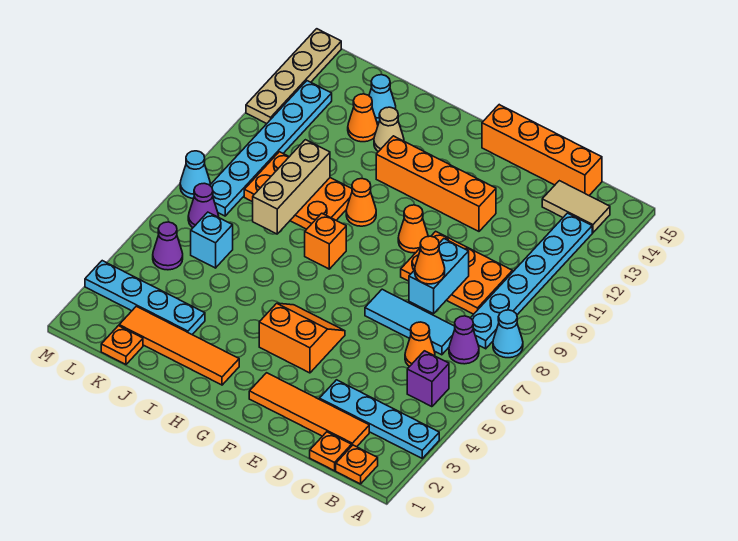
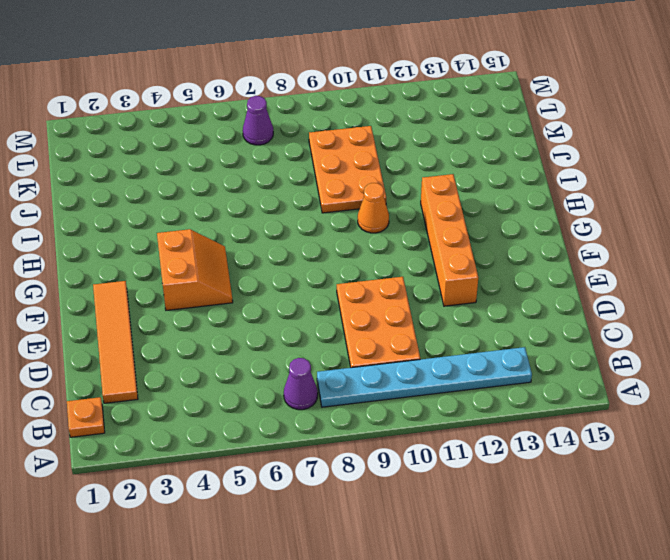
none -> cyan 1x4 plate [319,380,439,458]
none -> cyan 1x1 cone [493,310,523,358]
none -> purple 1x1 brick [407,351,449,407]
none -> tan 1x2 tile [542,181,610,233]

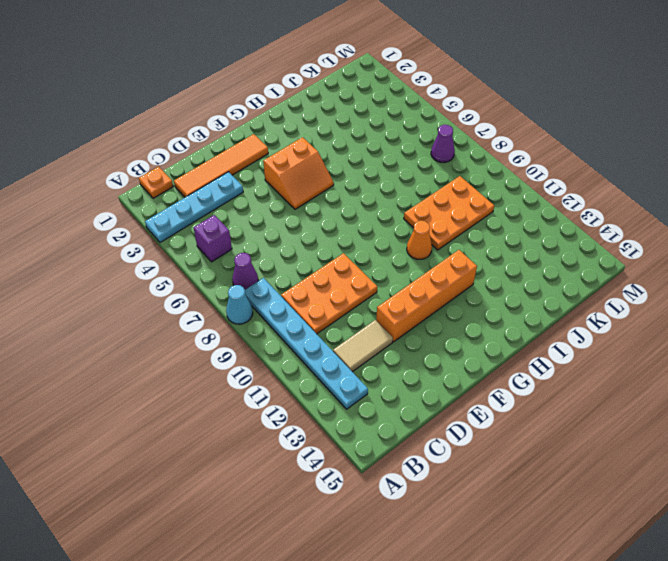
tan 1x2 tile [333,320,393,372] -> tan 1x2 tile moved to [542,181,610,233]
none -> orange 1x1 plate [310,432,352,471]
none -> orange 1x1 cone [405,322,435,367]
none -> cyan 1x3 tile [365,289,455,355]
none -> orange 1x4 brick [482,105,602,195]

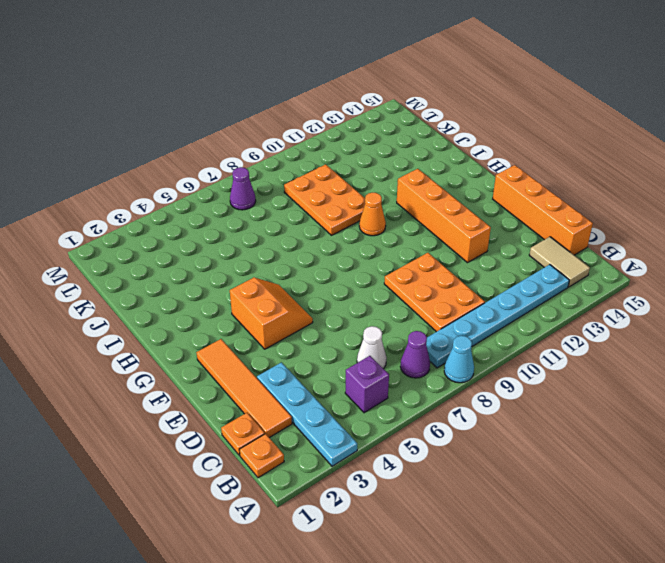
white 1x1 cone [357,326,387,369] -> orange 1x1 cone [405,322,435,367]
none -> cyan 1x3 tile [365,289,455,355]
none -> orange 1x1 cone [398,205,428,253]
none -> orange 1x4 tile [119,306,239,385]
none -> orange 1x1 brick [305,213,346,269]

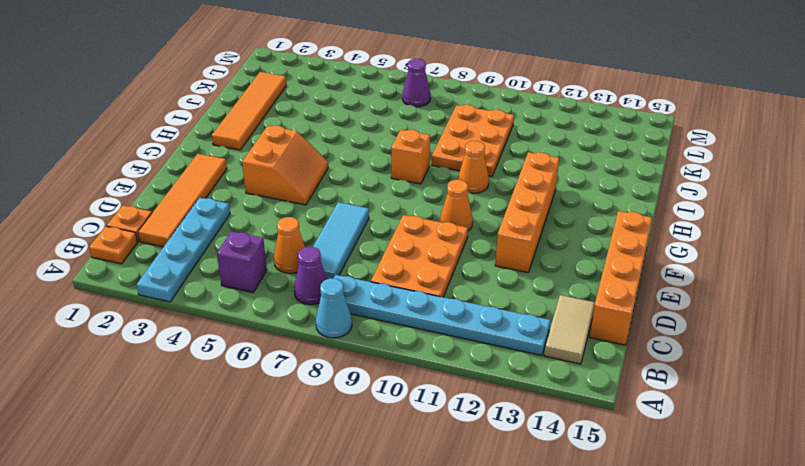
none -> tan 1x1 cone [374,107,404,152]
none -> cyan 1x4 plate [85,261,205,334]
none -> orange 1x1 cone [348,94,378,142]
none -> cyan 1x1 cone [369,75,396,122]

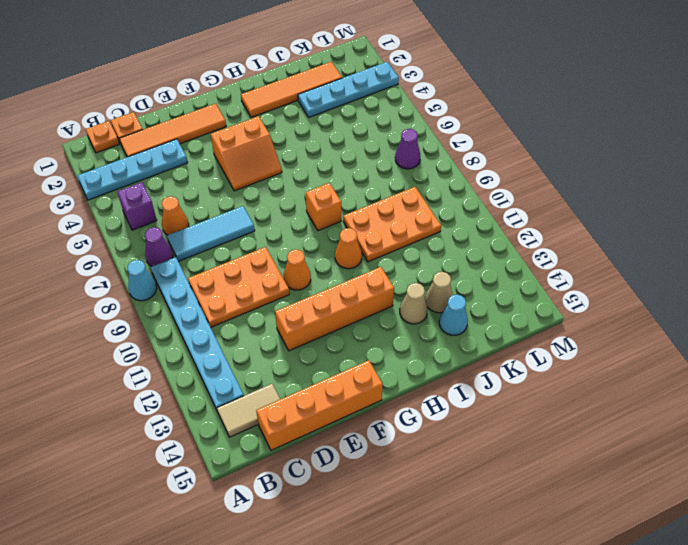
tan 1x1 cone [425,272,453,313] -> orange 1x1 cone [348,94,378,142]
none -> orange 1x1 plate [101,326,143,364]
none -> cyan 1x1 brick [191,212,233,268]
none -> purple 1x1 cone [153,222,183,270]
none -> cyan 1x6 plate [210,81,332,216]

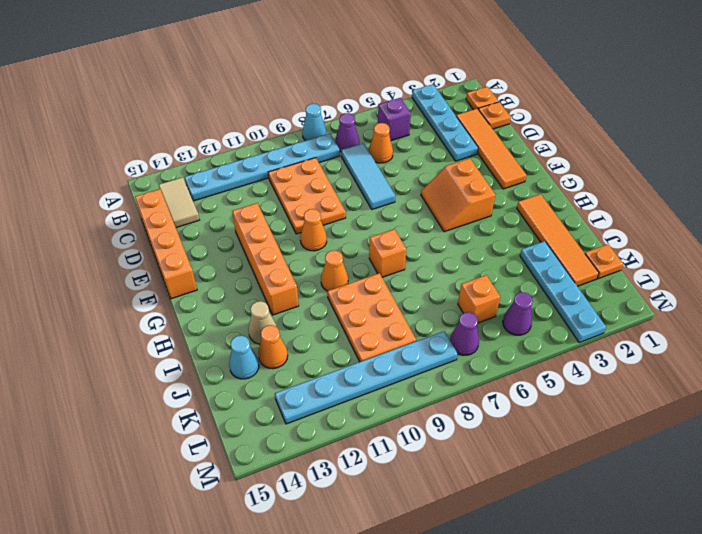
orange 1x1 brick [458,275,500,323] -> cyan 1x1 brick [191,212,233,268]
none -> cyan 1x1 cone [180,151,210,198]
none -> tan 1x4 plate [246,29,341,124]
none -> cyan 1x2 brick [409,239,469,314]
none -> tan 1x3 brick [253,140,330,234]

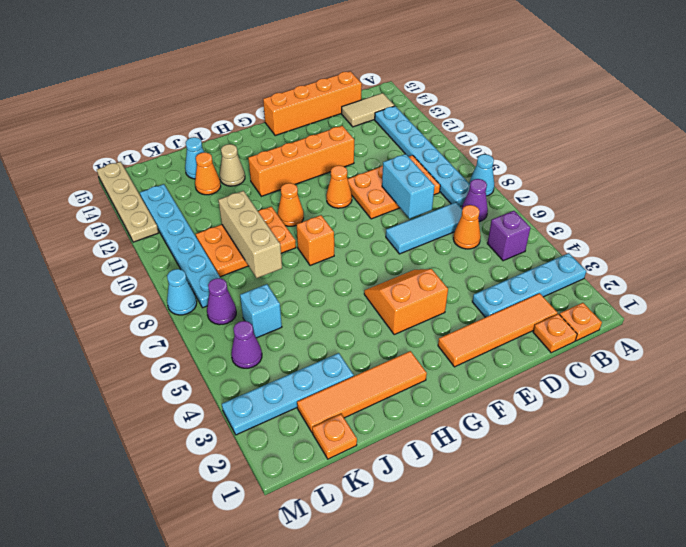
none -> orange 1x1 cone [415,236,445,284]

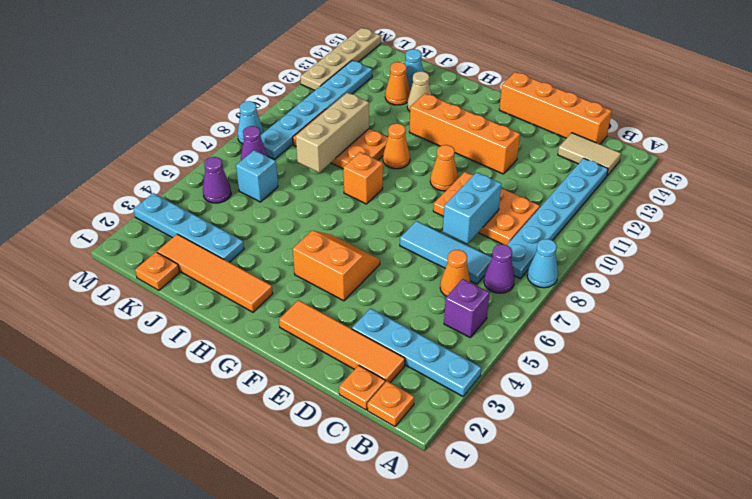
none -> orange 1x1 cone [415,236,445,284]

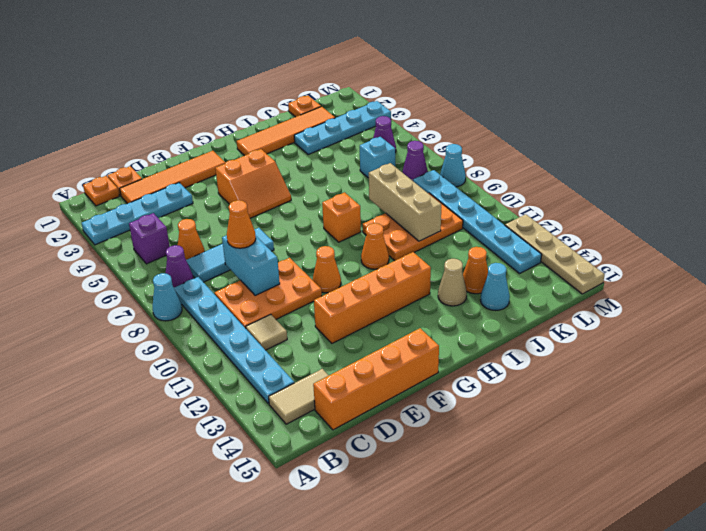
tan 1x1 tile [246,314,287,350] -> none

